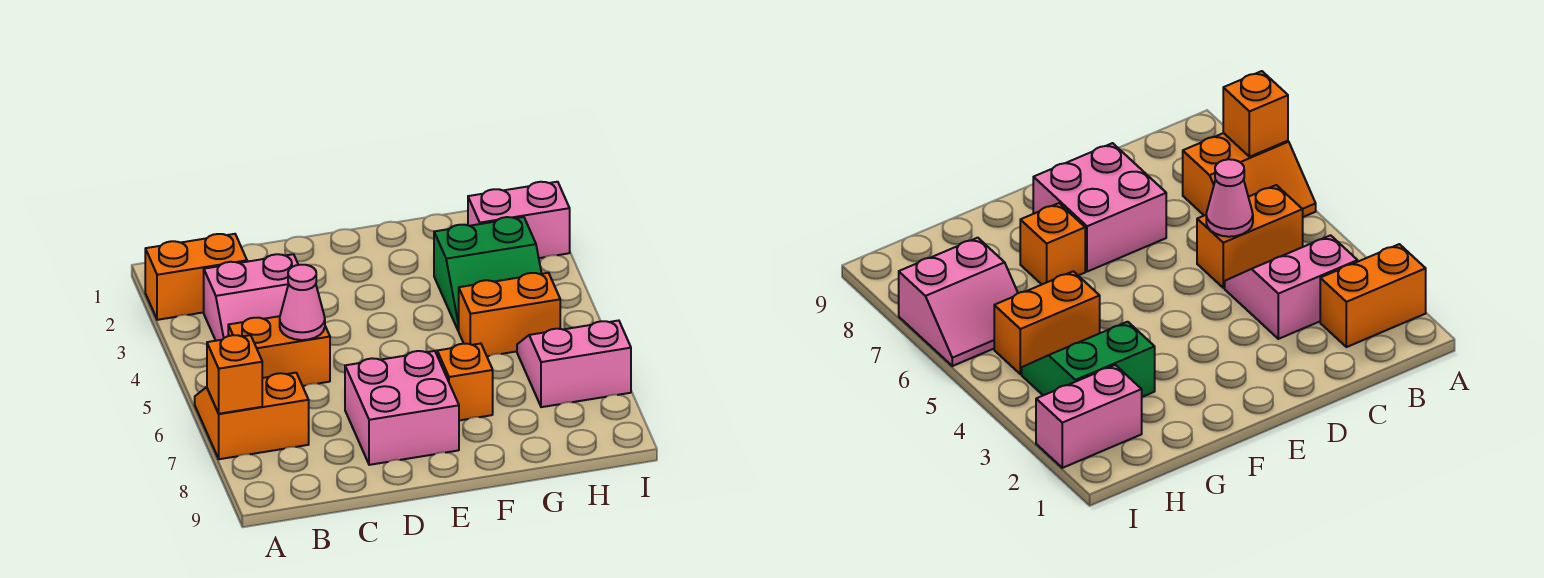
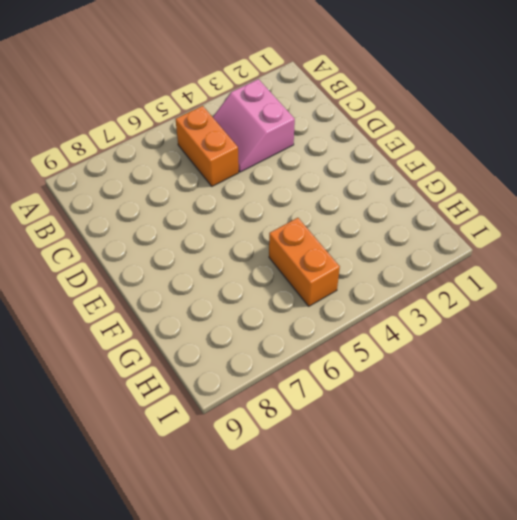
none -> orange 1x2 brick [145,234,247,320]
none -> orange 2x2 slope [195,373,309,459]
none -> pink 2x2 brick [345,351,459,465]

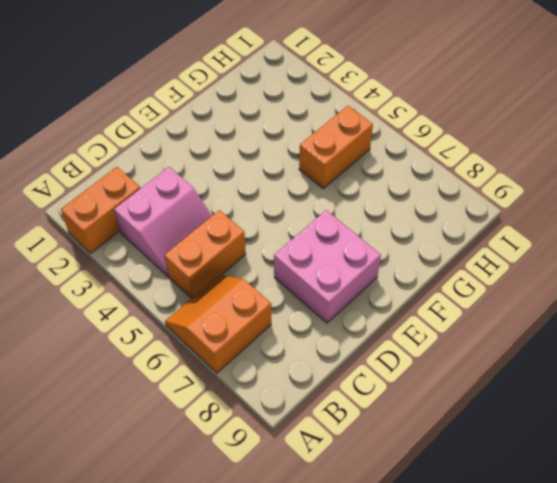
none -> orange 1x1 brick [437,344,493,420]
none -> green 2x2 slope [434,217,542,331]
none -> pink 1x2 brick [468,182,570,258]

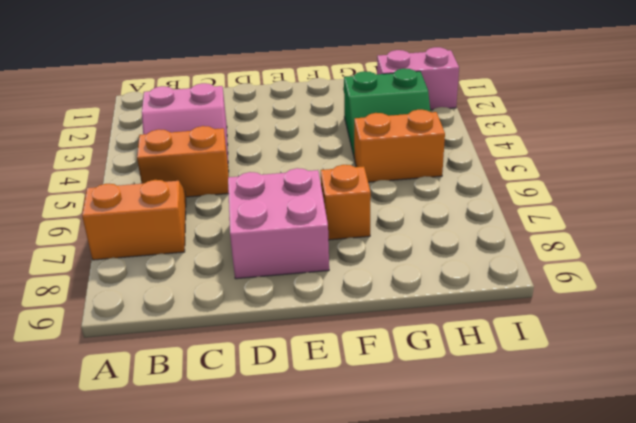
none -> orange 1x2 brick [145,234,247,320]
none -> pink 2x2 slope [517,321,631,407]
none -> orange 1x1 brick [207,335,262,414]

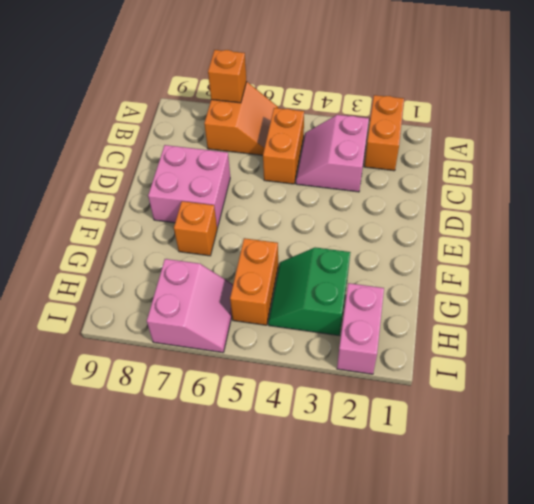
none -> pink 1x1 cone [280,265,325,340]

